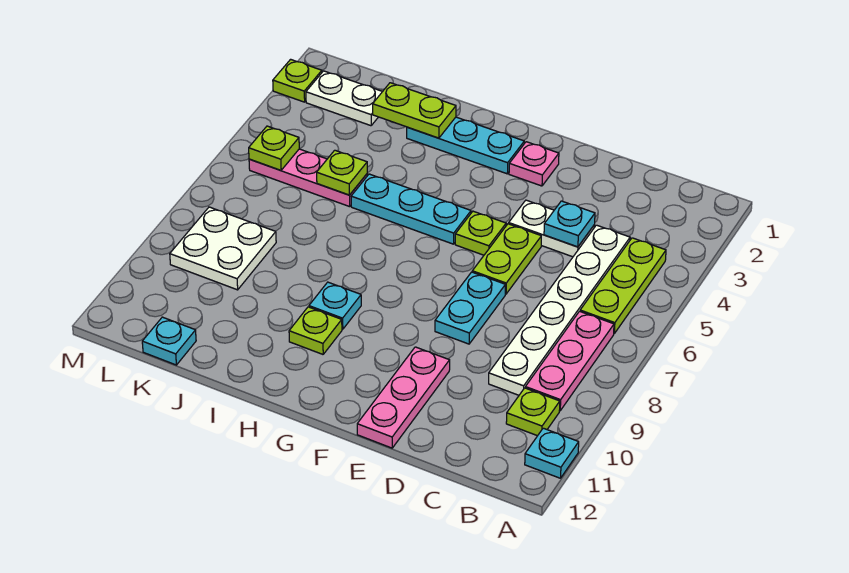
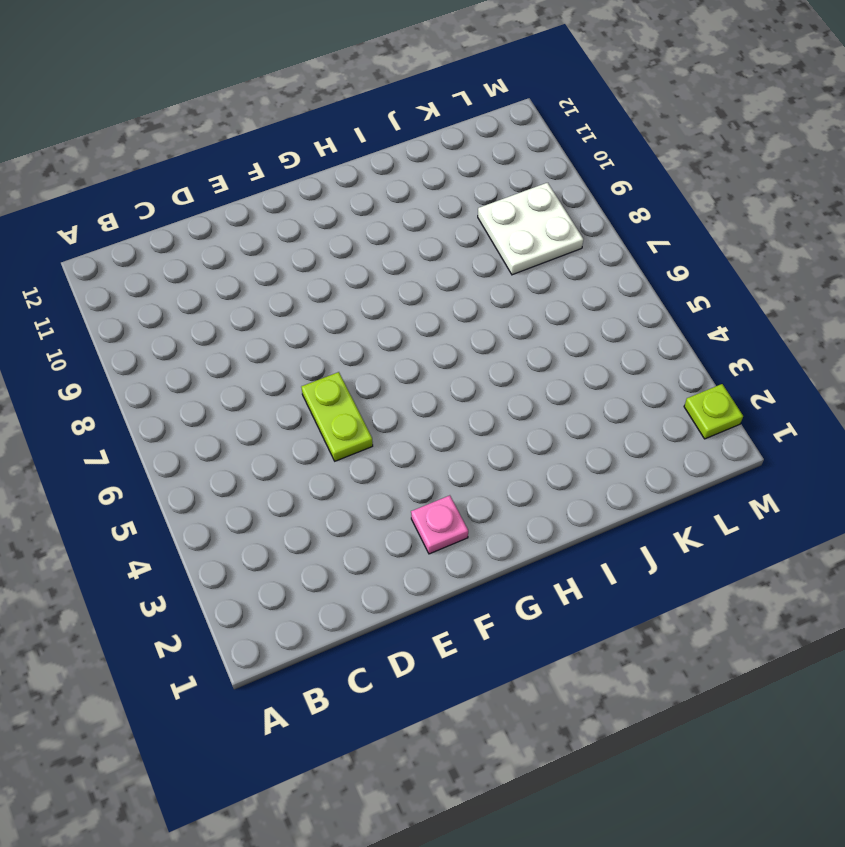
none -> cyan 1x1 plate [525,428,579,478]
none -> lime 1x3 plate [580,238,666,333]
none -> pink 1x3 plate [525,311,614,411]

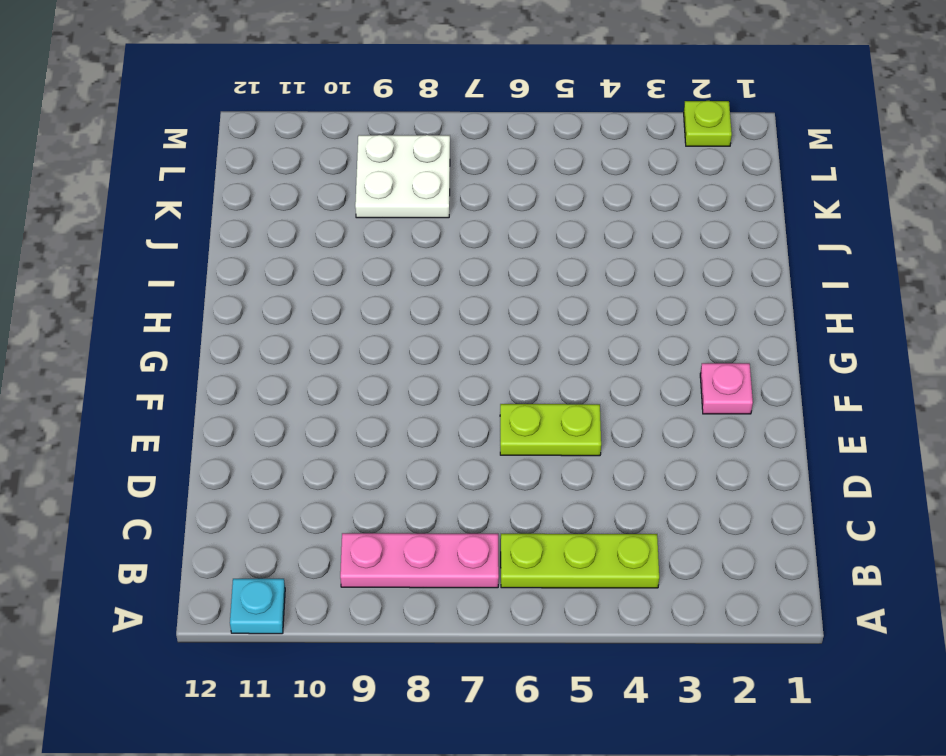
none -> lime 1x1 plate [506,388,560,436]
none -> white 1x6 plate [489,225,630,395]
none -> white 1x2 plate [509,200,595,257]

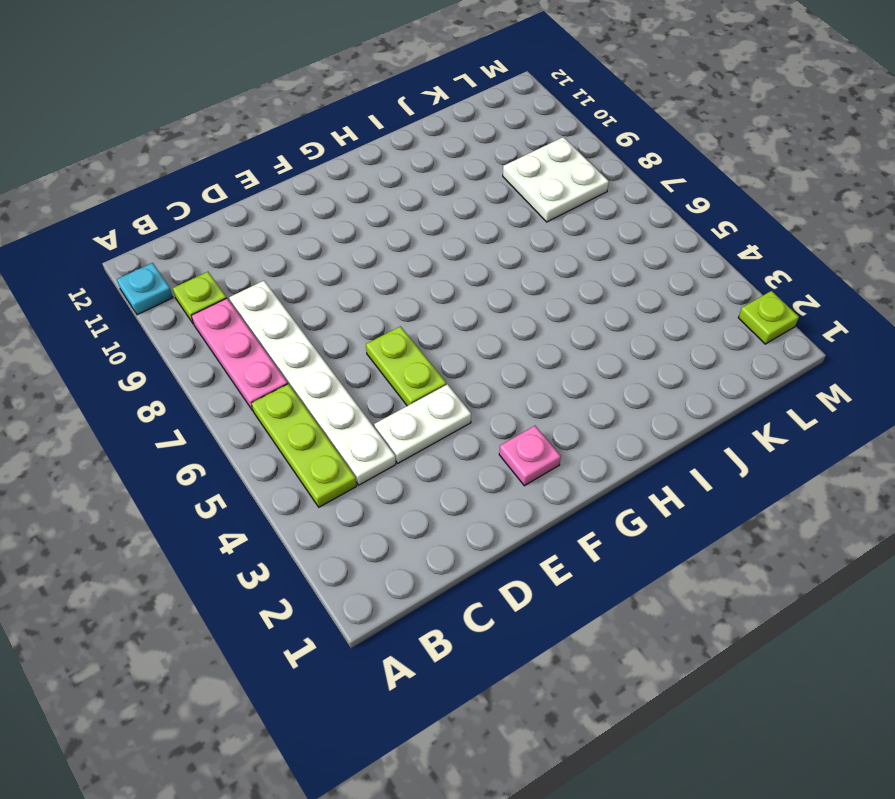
none -> cyan 1x2 plate [435,272,505,344]
none -> pink 1x3 plate [357,347,450,448]
none -> lime 1x1 plate [455,211,506,255]

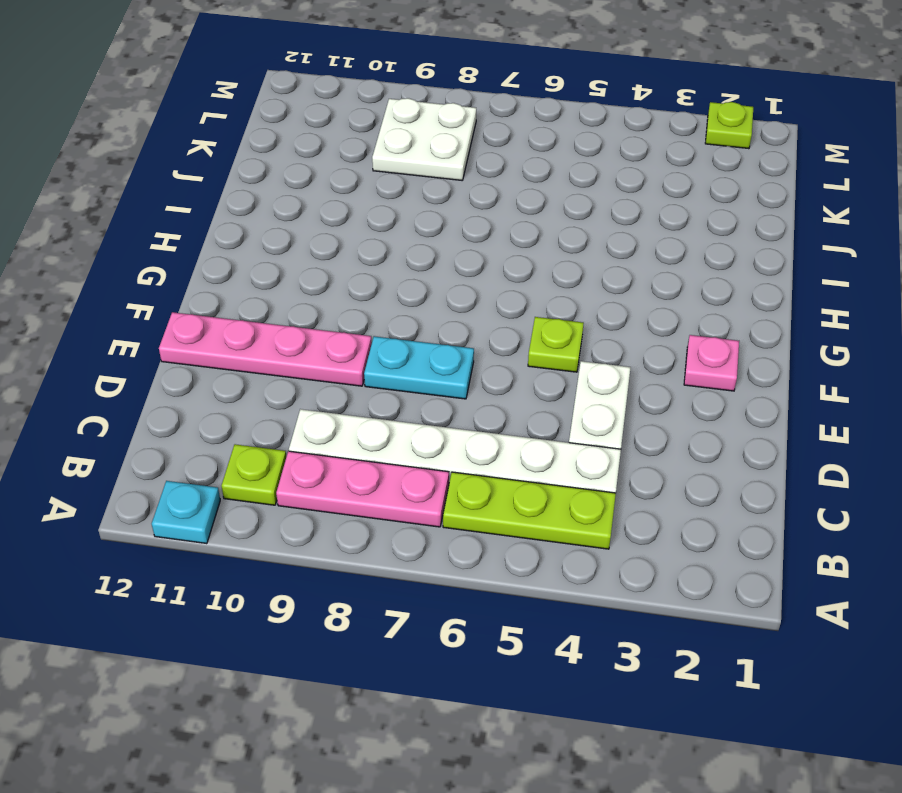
pink 1x4 plate [159,312,372,386] -> pink 1x3 plate [357,347,450,448]
none -> lime 1x2 plate [472,224,541,294]
none -> cyan 1x3 plate [407,117,524,174]
none -> cyan 1x3 plate [351,174,471,244]

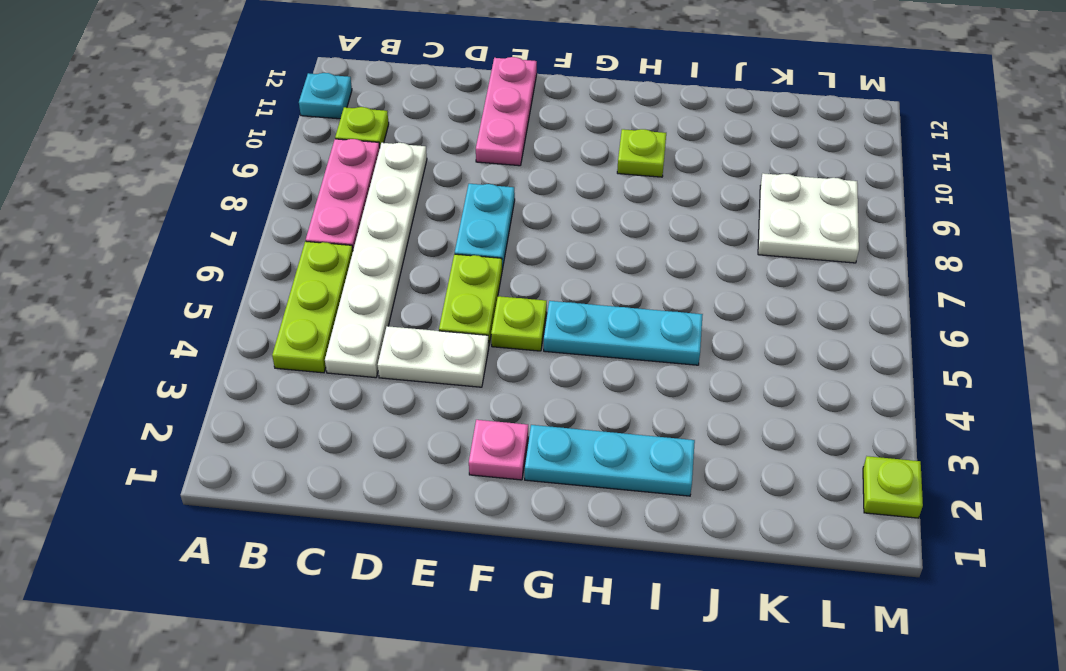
none -> cyan 1x1 plate [309,282,361,329]
none -> pink 1x3 plate [249,149,367,207]
none -> white 1x2 plate [306,71,383,126]

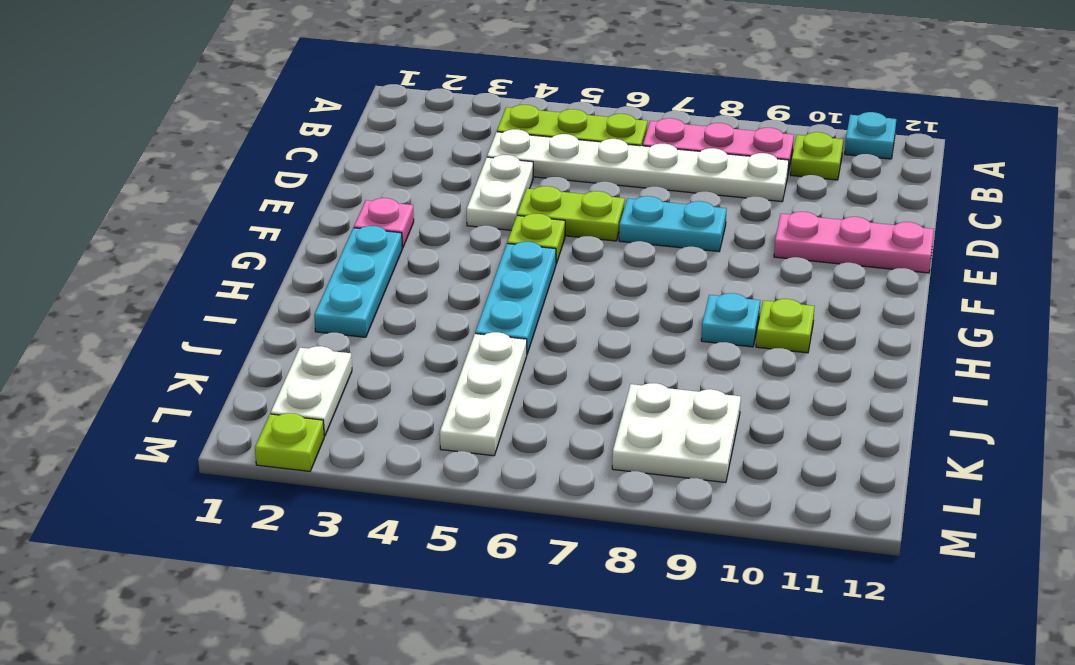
white 1x3 plate [440,332,527,456] -> pink 1x3 plate [249,149,367,207]
none -> cyan 1x1 plate [142,317,196,365]
none -> cyan 1x1 plate [544,201,595,247]
none -> lime 1x2 plate [373,83,456,138]

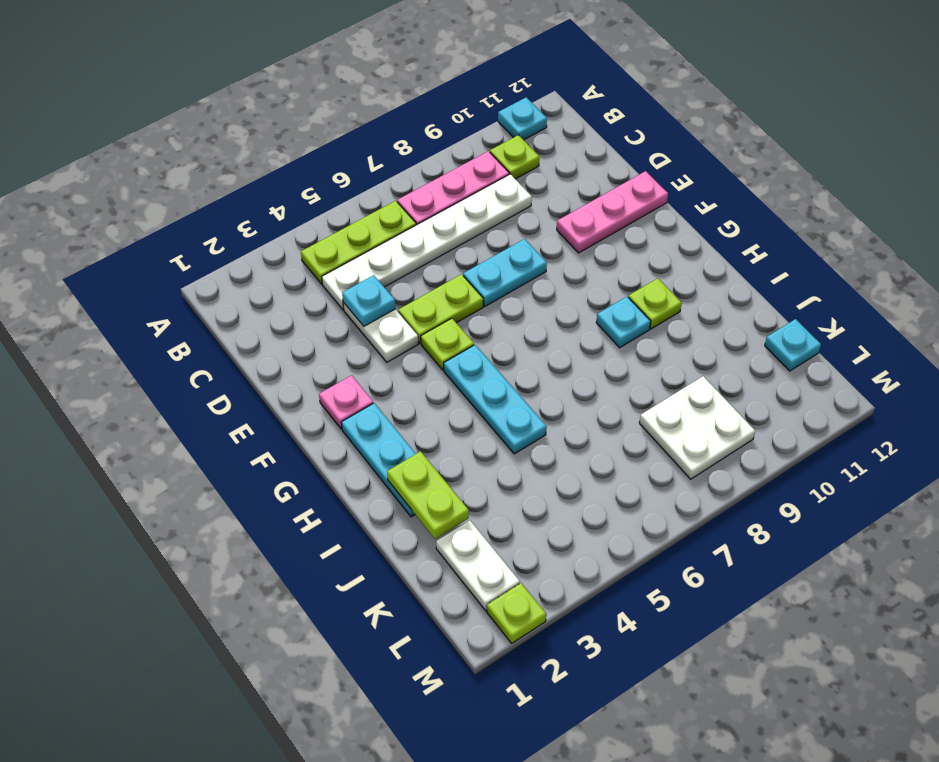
none -> pink 1x3 plate [249,149,367,207]
none -> lime 1x1 plate [317,150,367,195]
none -> lime 1x1 plate [249,126,299,170]

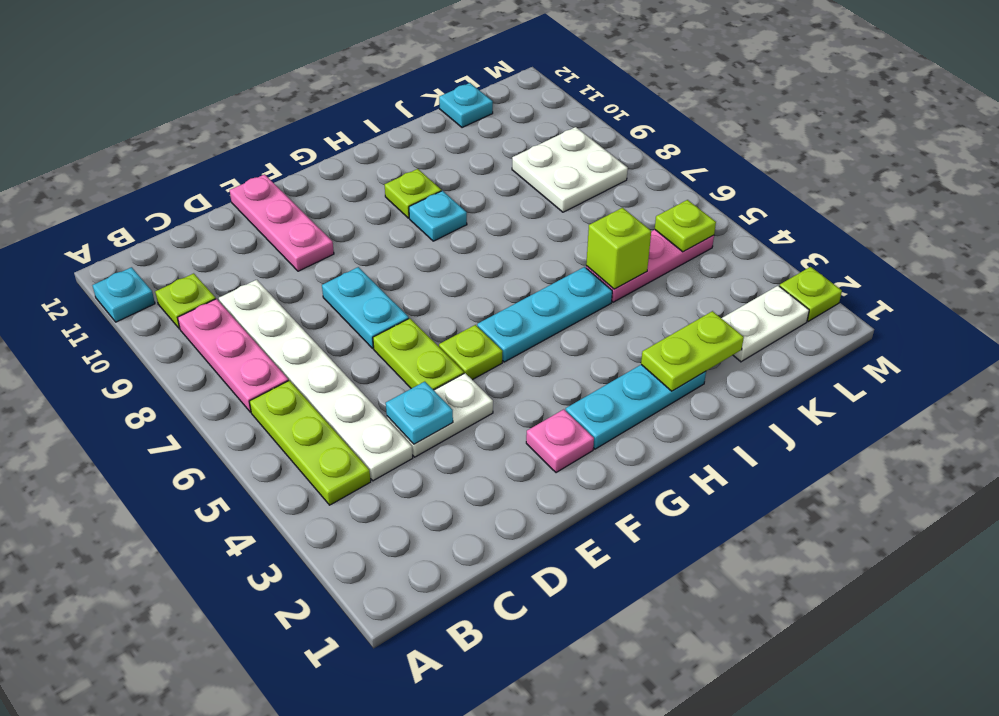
lime 1x1 brick [586,208,651,289] -> lime 1x1 plate [317,150,367,195]

